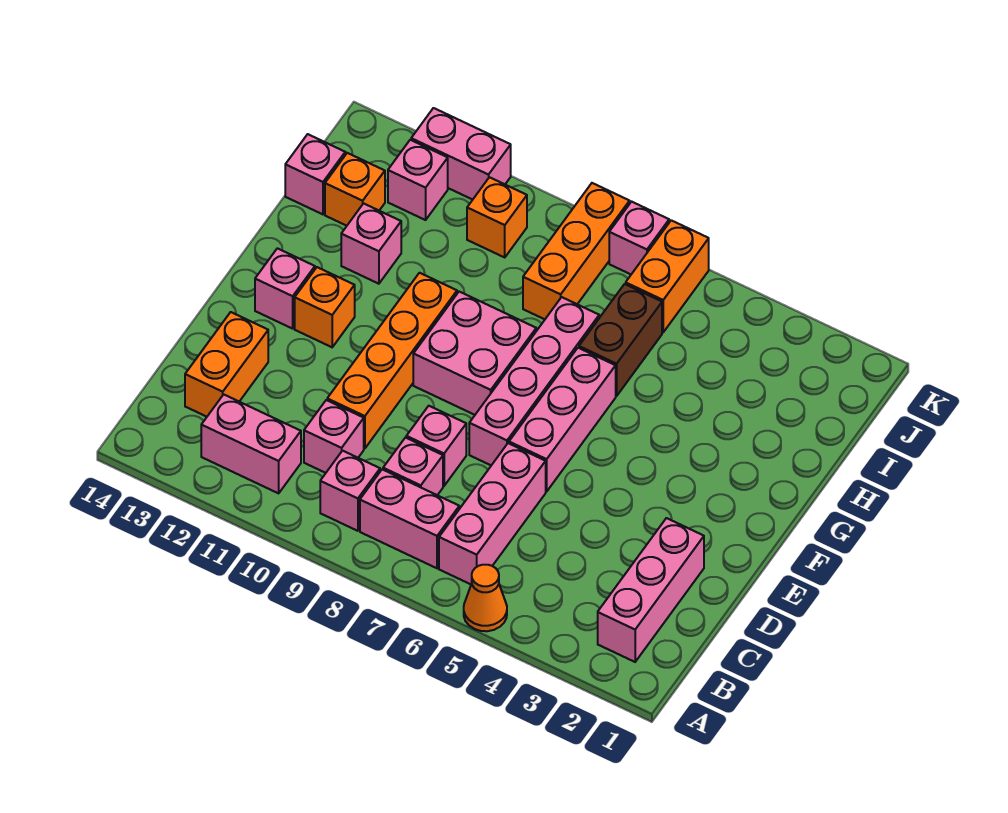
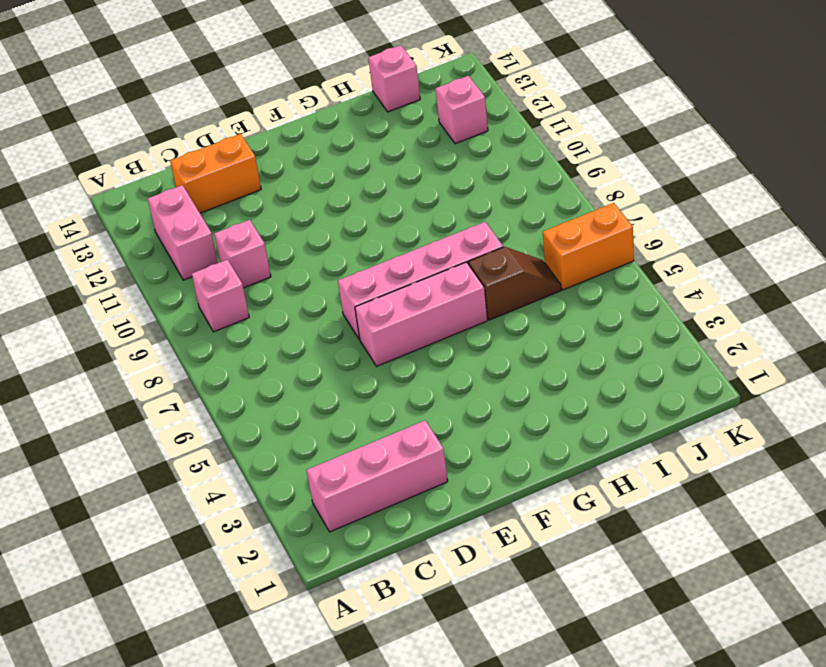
brown 1x2 slope [469,247,561,320] -> brown 1x2 brick [579,284,662,396]
none -> orange 1x1 cone [464,565,507,631]
none -> pink 1x3 brick [439,443,546,584]
none -> pink 1x2 brick [360,469,459,568]

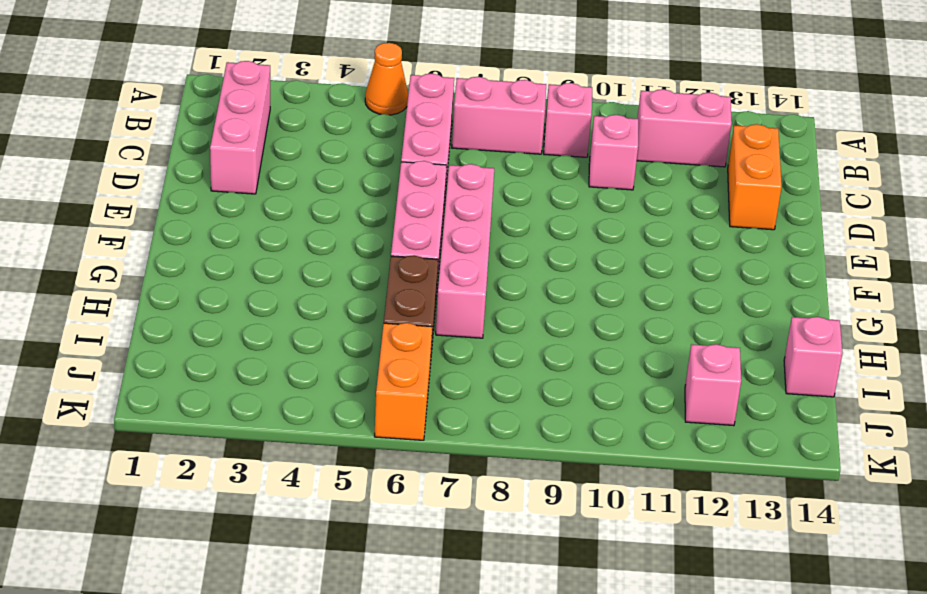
none -> pink 1x1 brick [383,438,443,495]
none -> pink 1x1 brick [406,406,466,486]
none -> orange 1x4 brick [327,273,457,449]

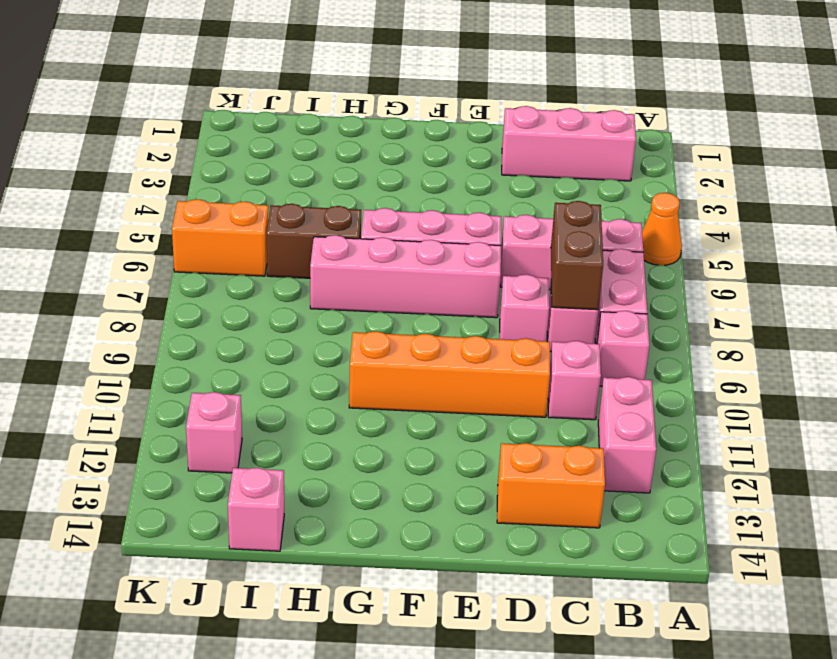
brown 1x2 brick [551,201,603,310] -> none
none -> pink 2x2 brick [413,292,536,415]
none -> orange 1x1 brick [295,267,355,347]
none -> pink 1x1 brick [255,248,315,329]

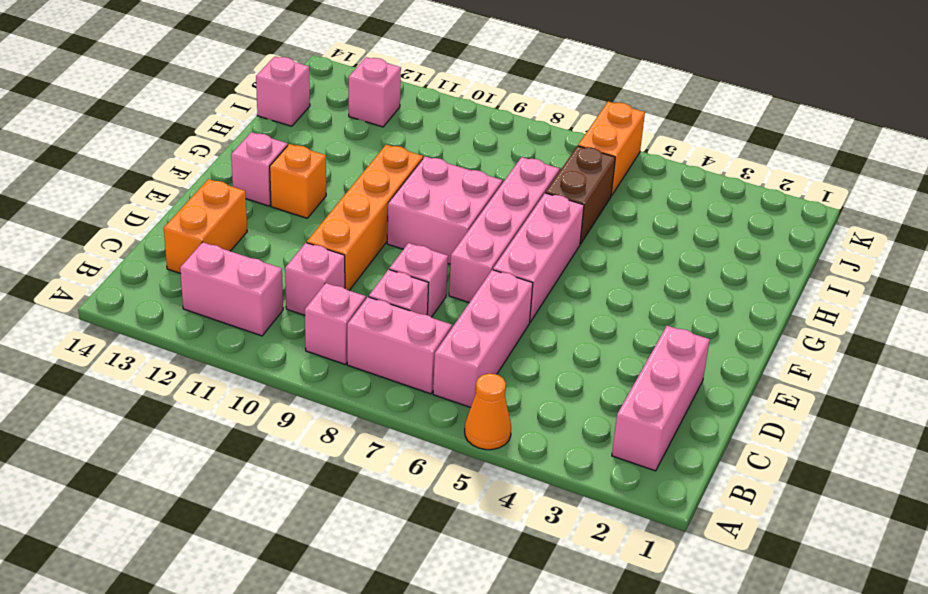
none -> pink 1x1 brick [341,203,401,284]
none -> orange 1x3 brick [523,183,630,319]
none -> orange 1x1 brick [325,153,385,226]

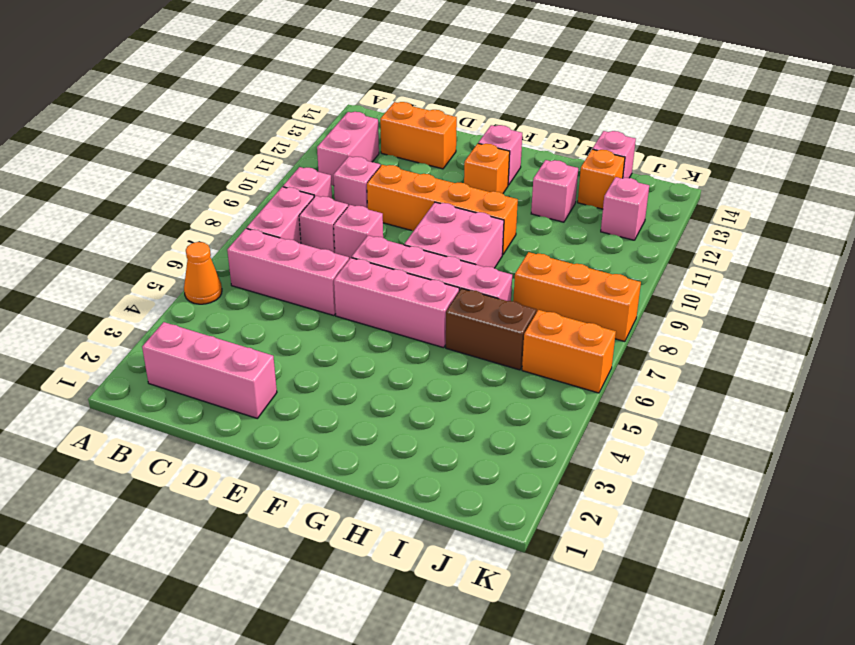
none -> orange 1x1 brick [467,177,527,257]
none -> pink 1x1 brick [609,202,669,274]
none -> pink 1x2 brick [411,108,511,200]

